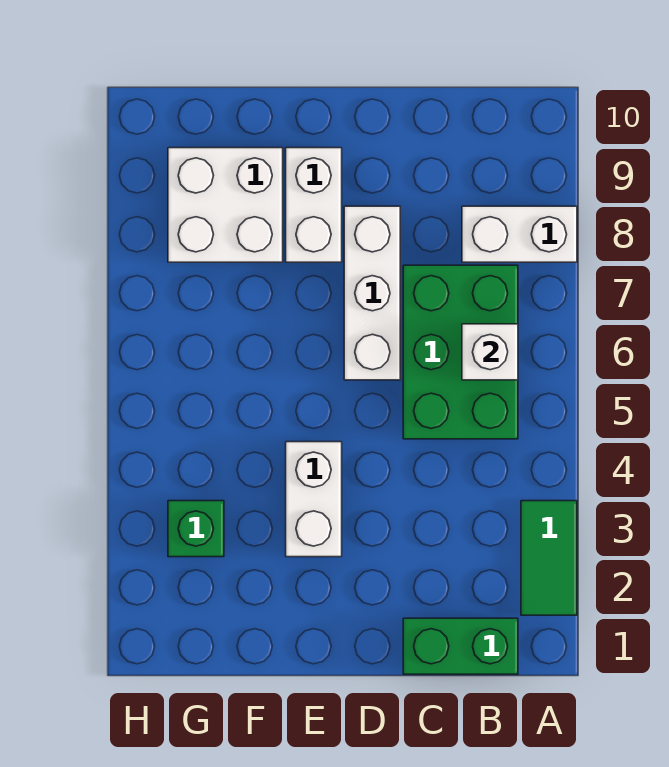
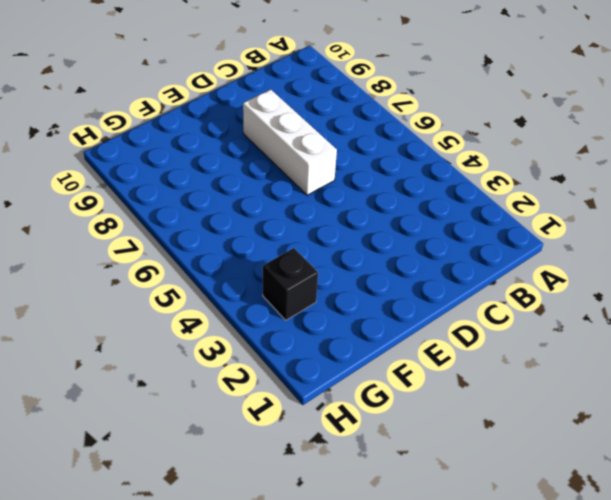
black 1x1 brick [263,248,318,320] -> green 1x1 brick [168,501,224,557]
none -> green 1x2 tile [521,501,577,615]
none -> white 1x2 brick [462,206,577,262]

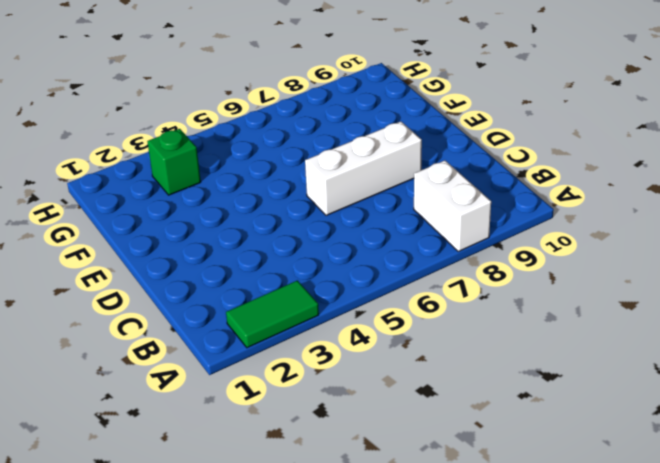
none -> green 1x2 brick [403,618,518,674]
none -> green 2x3 brick [403,265,518,439]

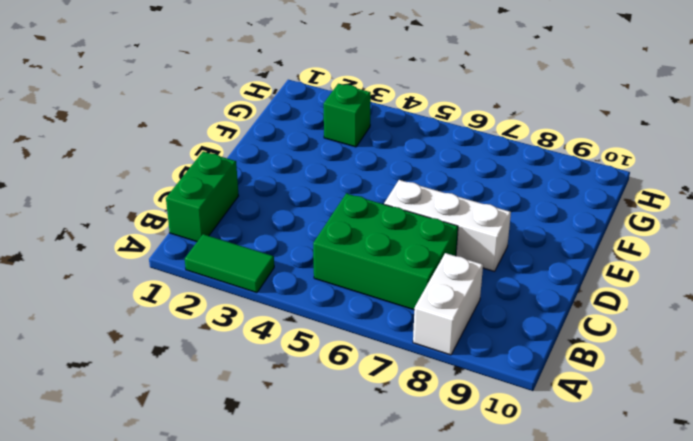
none -> white 1x2 brick [286,442,342,557]
none -> white 1x2 brick [286,148,342,262]

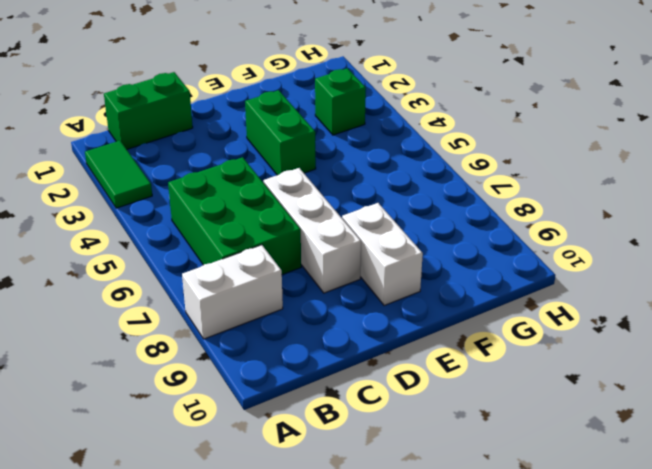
green 1x2 brick [245,90,316,175] -> white 1x2 brick [286,442,342,557]
none -> white 2x2 brick [168,148,283,262]
none -> white 1x1 brick [462,324,518,380]

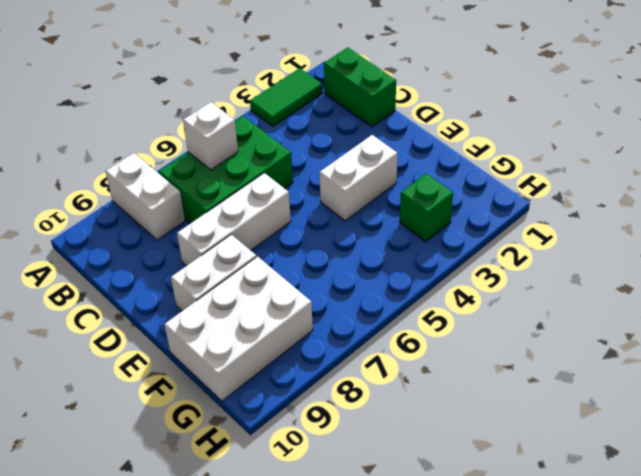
white 2x3 brick [164,257,313,401] -> white 2x2 brick [168,148,283,262]

